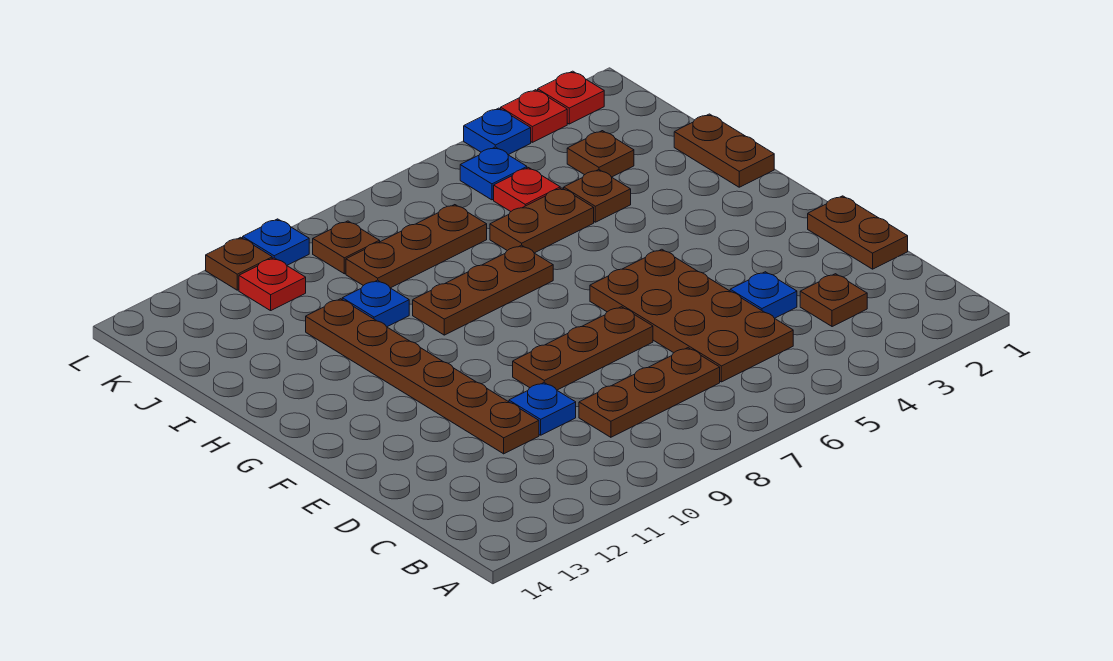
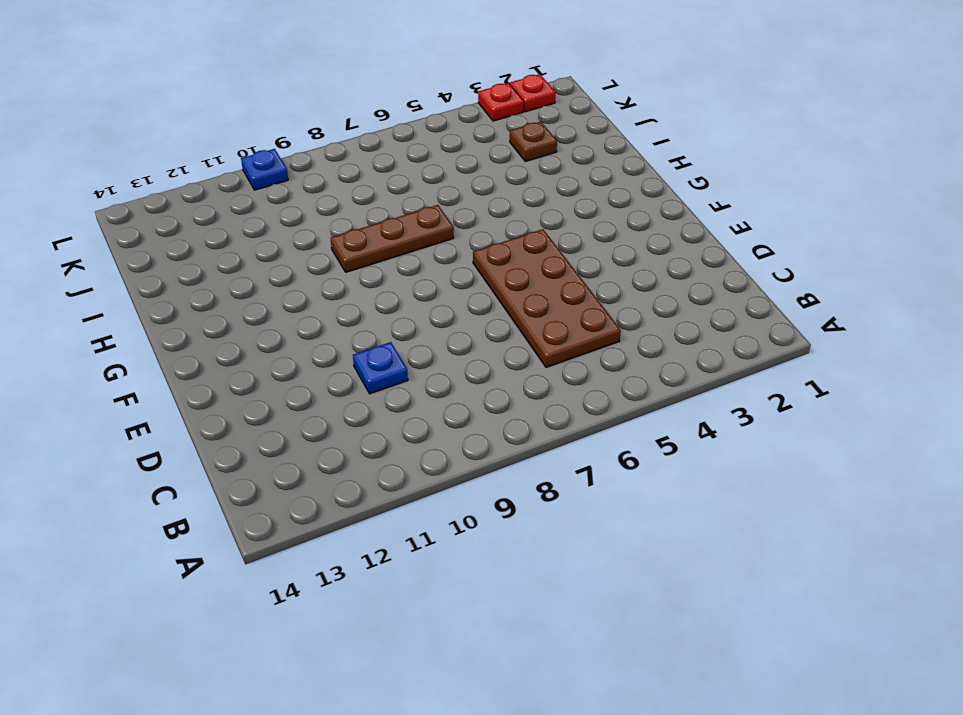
none -> brown 1x1 plate [800,274,867,327]
none -> brown 1x3 plate [579,348,720,437]
none -> brown 1x2 plate [808,196,908,269]

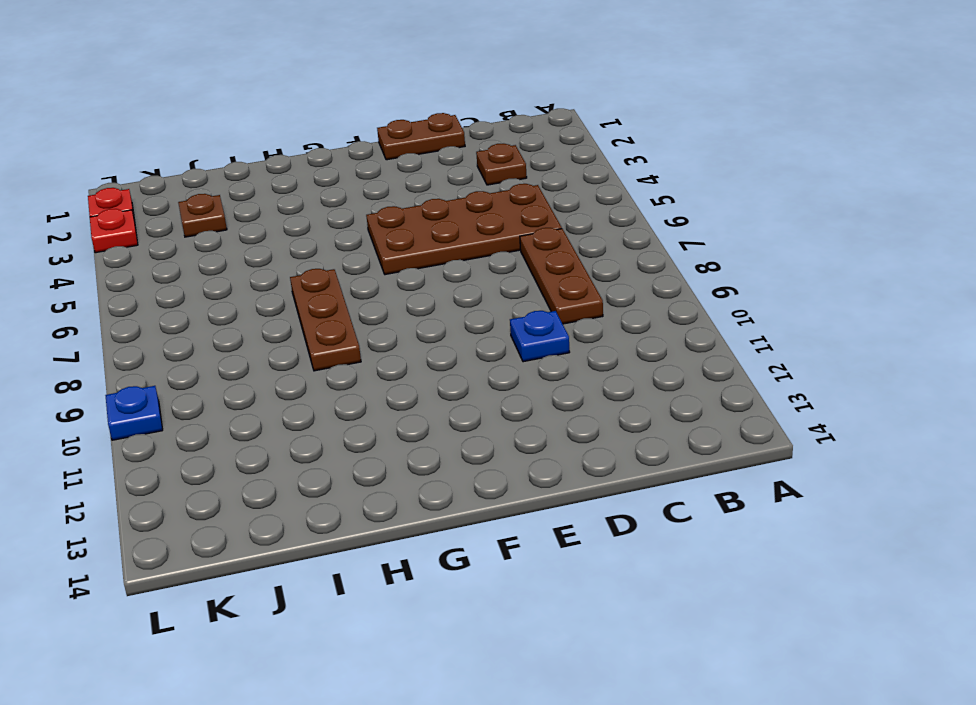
none -> blue 1x1 plate [730,272,797,318]
none -> brown 1x6 plate [306,299,539,454]
none -> brown 1x3 plate [513,307,653,390]

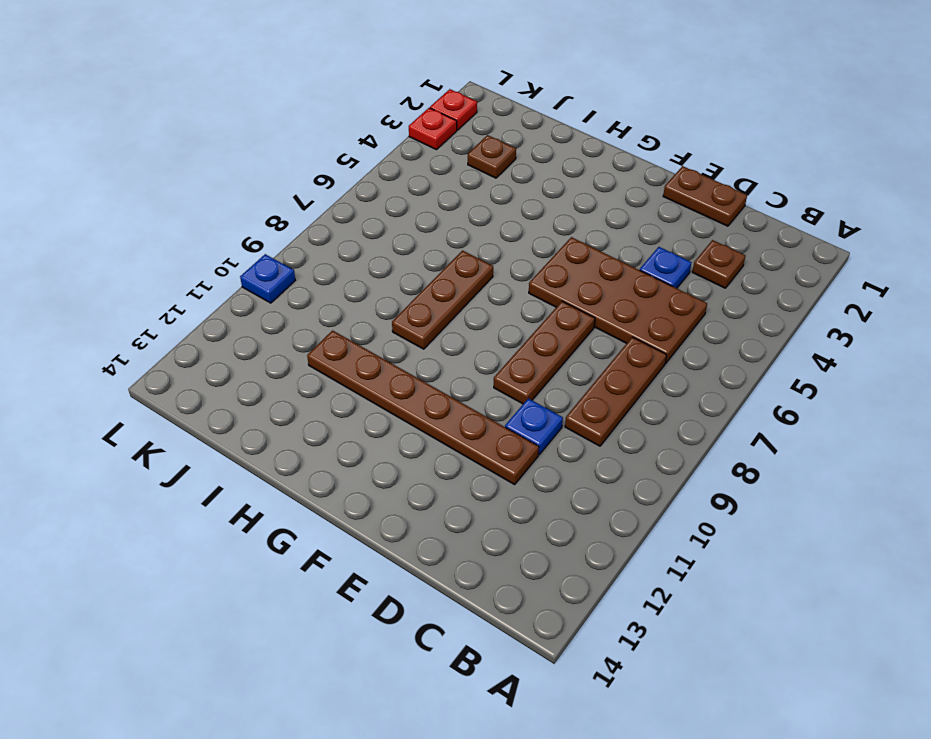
none -> brown 1x2 plate [674,114,774,187]
none -> brown 1x1 plate [564,170,631,222]
none -> brown 1x2 plate [490,188,594,253]

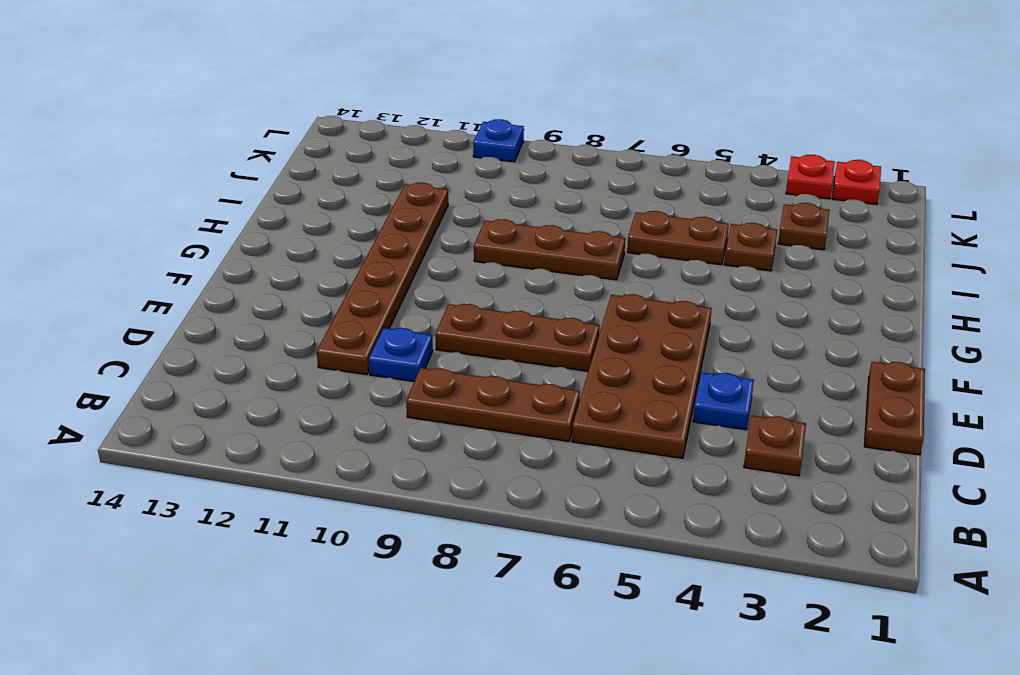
none -> brown 1x2 plate [674,114,774,187]
none -> blue 1x1 plate [342,280,409,327]
none -> red 1x1 plate [494,168,560,211]

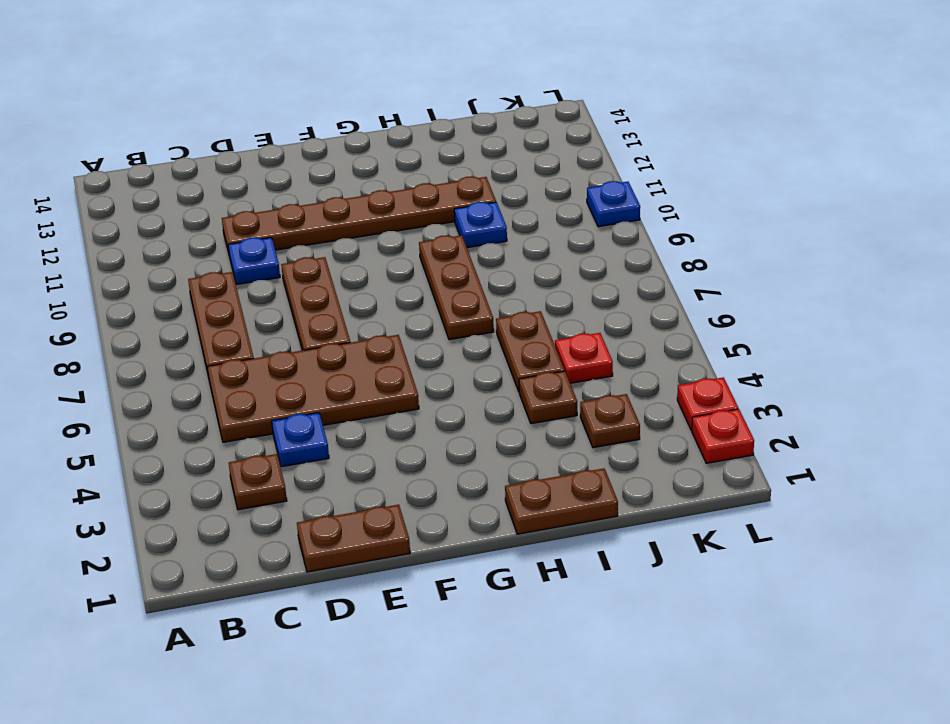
none -> brown 1x3 plate [346,205,487,288]
none -> blue 1x1 plate [460,147,527,200]
none -> brown 1x1 plate [313,221,380,274]

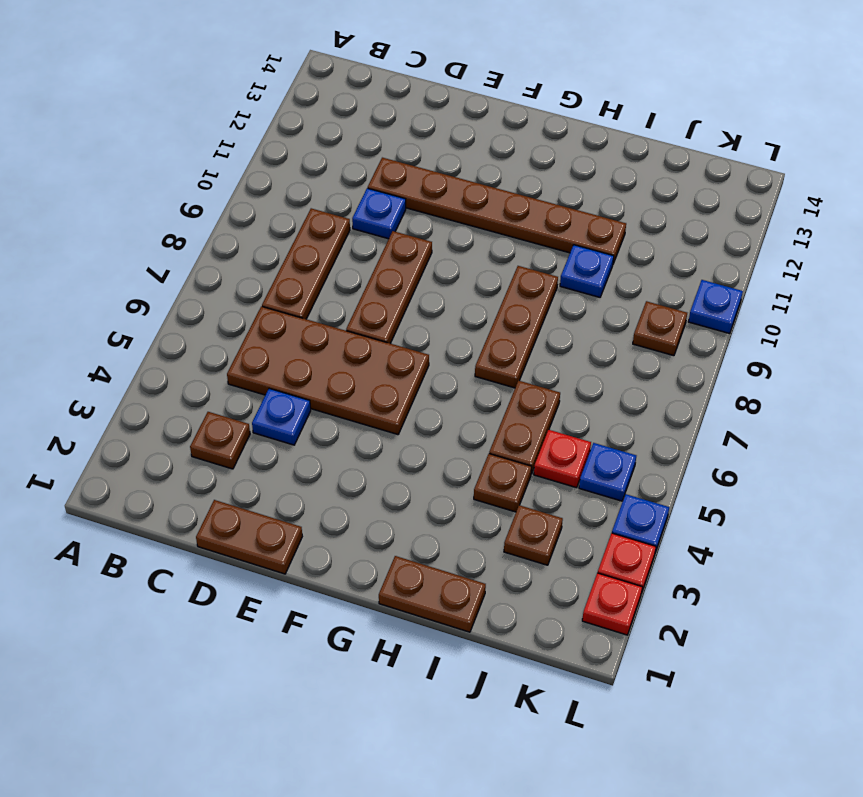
none -> brown 1x3 plate [346,205,487,288]
none -> red 1x1 plate [239,258,306,311]
none -> brown 1x1 plate [206,237,272,290]

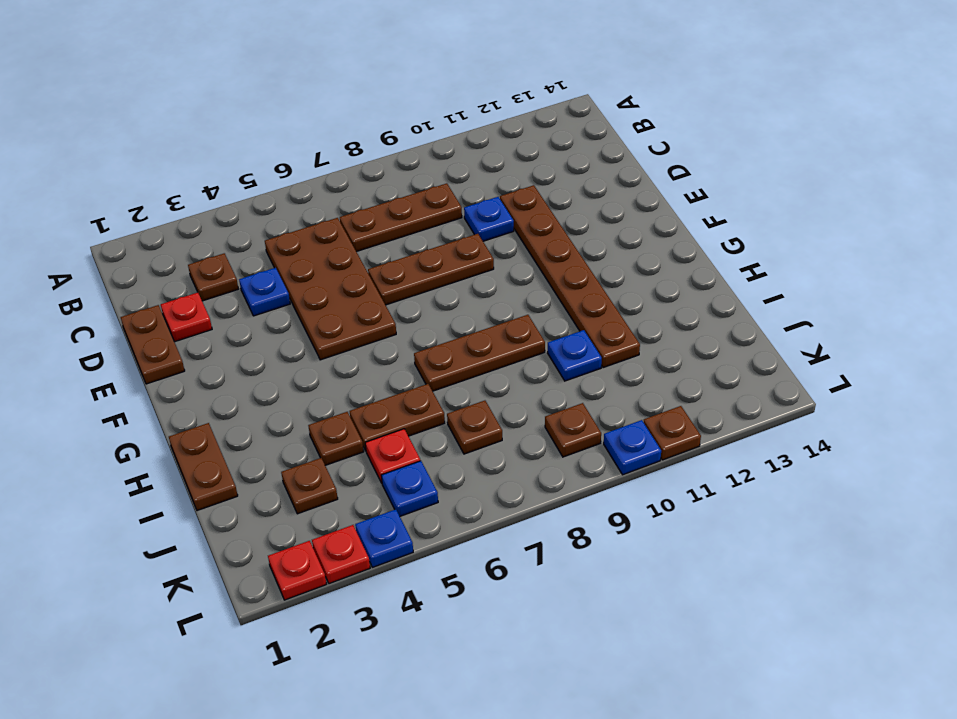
red 1x1 plate [161,293,212,342] -> red 1x1 plate moved to [239,258,306,311]
brown 1x1 plate [447,401,502,454] -> brown 1x3 plate [346,205,487,288]

